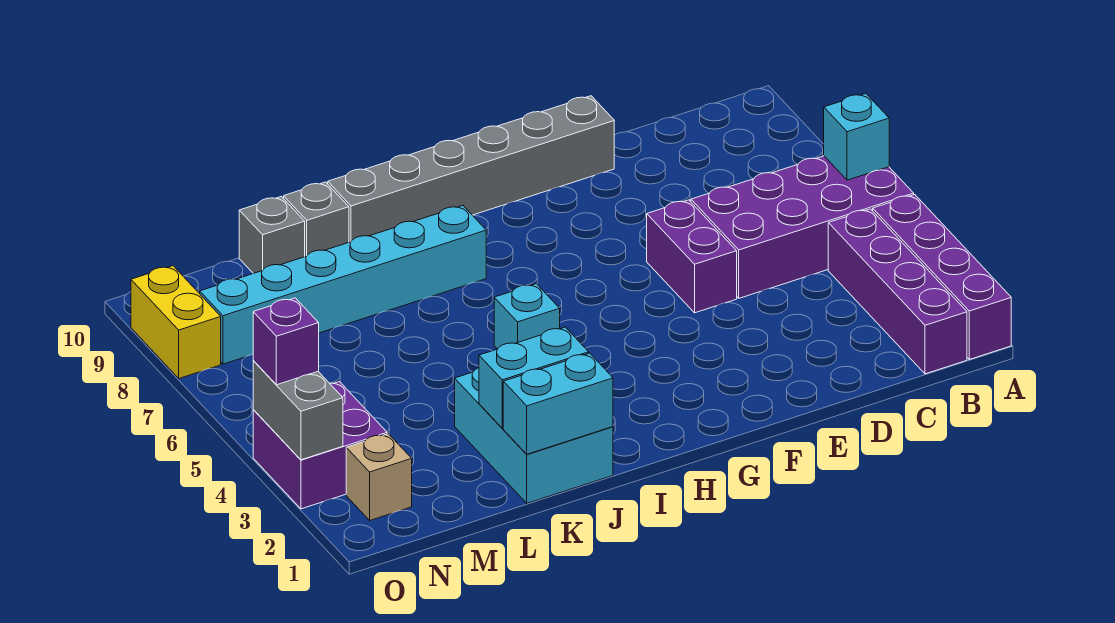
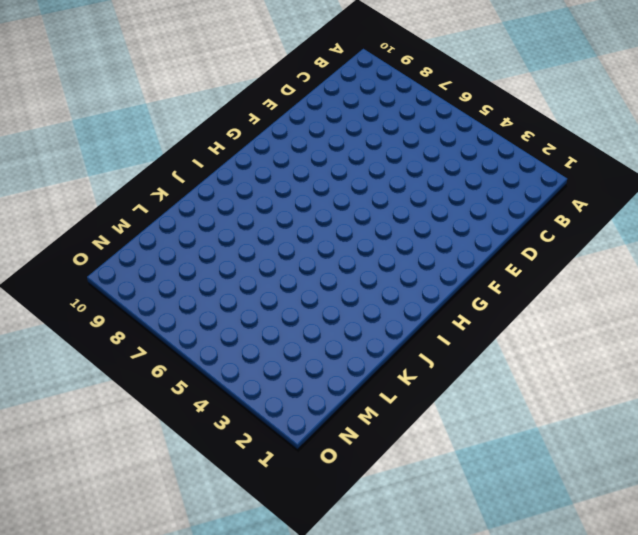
none -> purple 1x4 brick [873,195,1011,359]
none -> purple 2x4 brick [691,156,914,298]
none -> purple 1x4 brick [828,209,967,374]

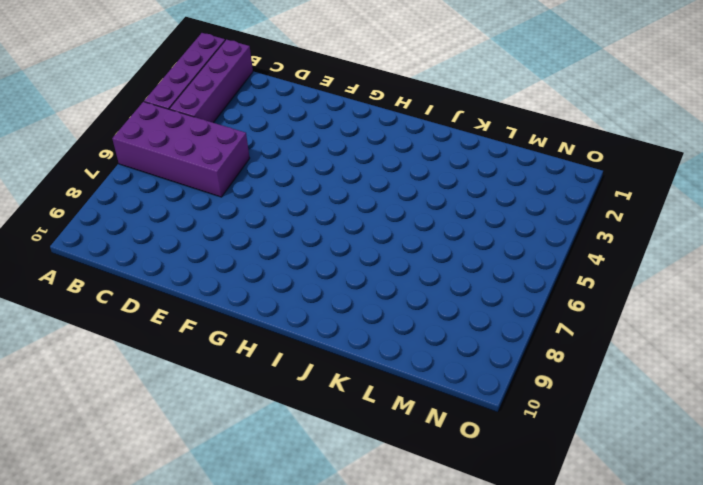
none -> purple 1x2 brick [647,200,737,313]
none -> grey 1x6 brick [328,96,614,242]
none -> cyan 1x1 brick [494,284,560,349]

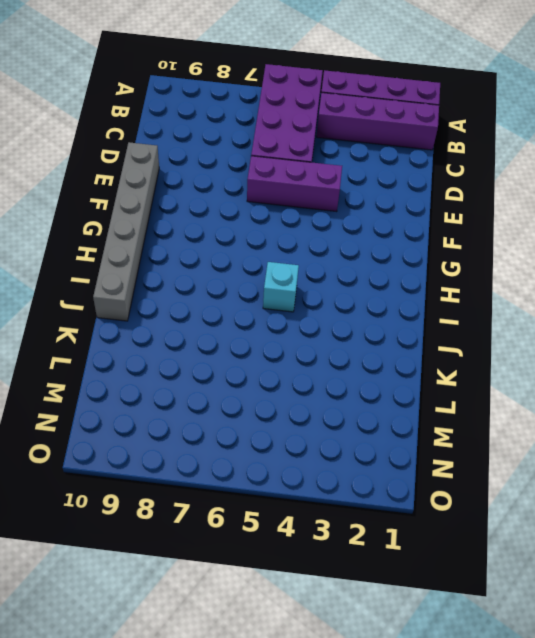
purple 1x3 brick [247,156,342,212] -> purple 1x2 brick [647,200,737,313]
none -> cyan 1x6 brick [200,206,486,364]
none -> cyan 2x3 brick [455,368,613,503]
none -> grey 1x1 brick [284,182,349,257]

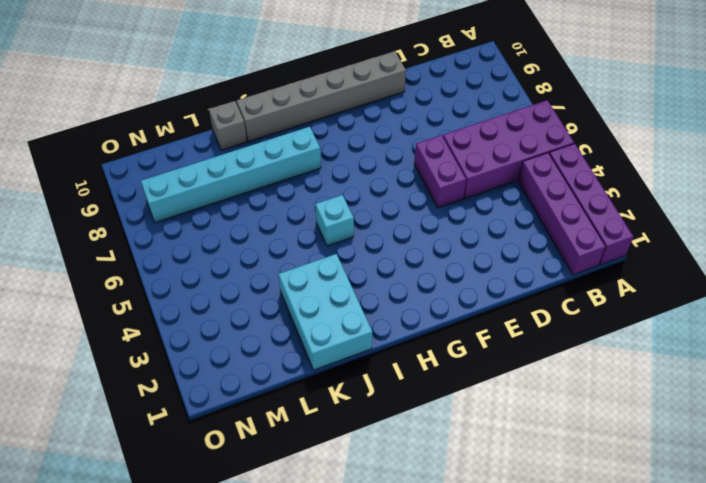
none -> grey 1x1 brick [239,196,305,273]
none -> tan 1x1 brick [346,434,412,520]
none -> purple 2x2 brick [253,382,387,509]

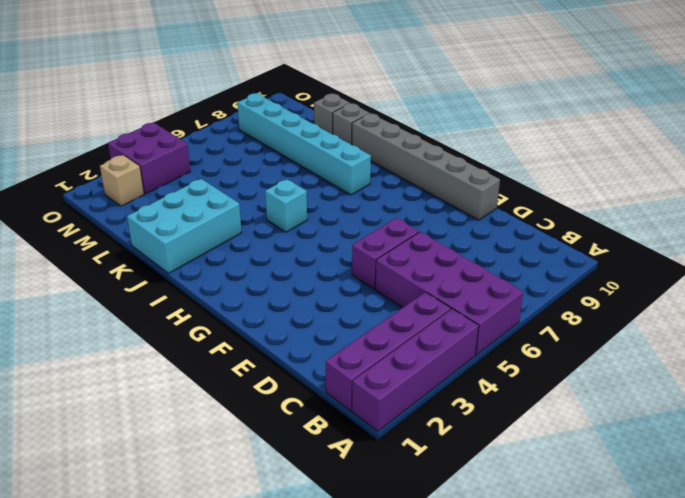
none -> yellow 1x2 brick [131,266,221,378]
none -> cyan 1x1 brick [824,93,889,180]
none -> cyan 1x2 brick [503,353,613,454]

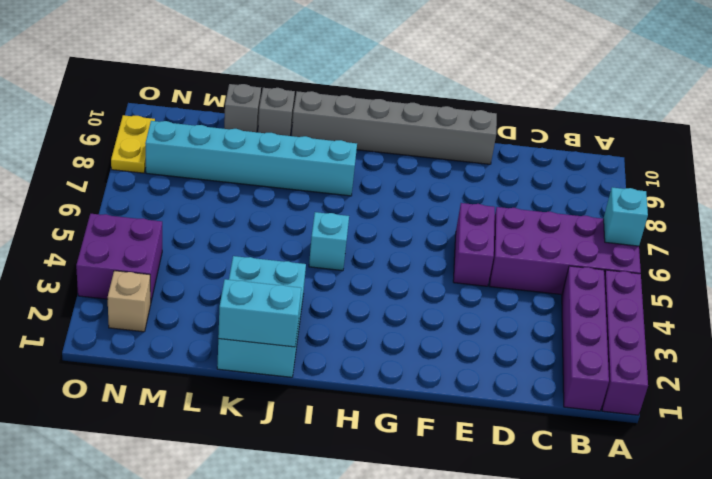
yellow 1x2 plate [111,115,155,173] -> yellow 1x2 brick [131,266,221,378]
none -> cyan 1x2 brick [479,327,589,428]
none -> grey 1x2 brick [253,360,343,460]
none -> purple 1x1 brick [253,298,319,385]

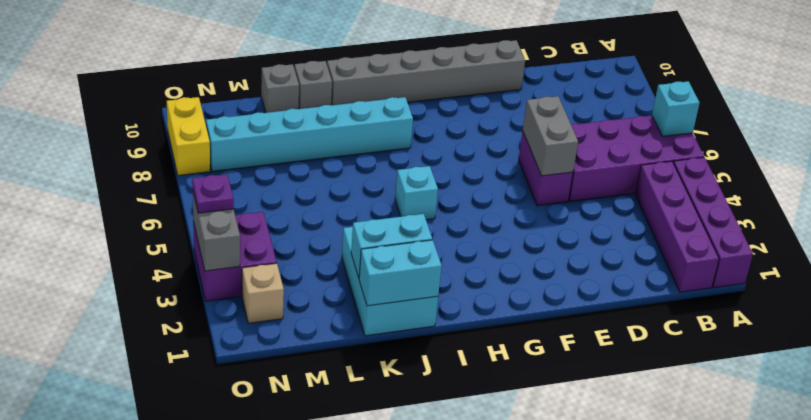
grey 1x2 brick [523,96,578,176] -> none
purple 1x1 plate [192,174,234,213] -> purple 1x1 brick [253,298,319,385]

